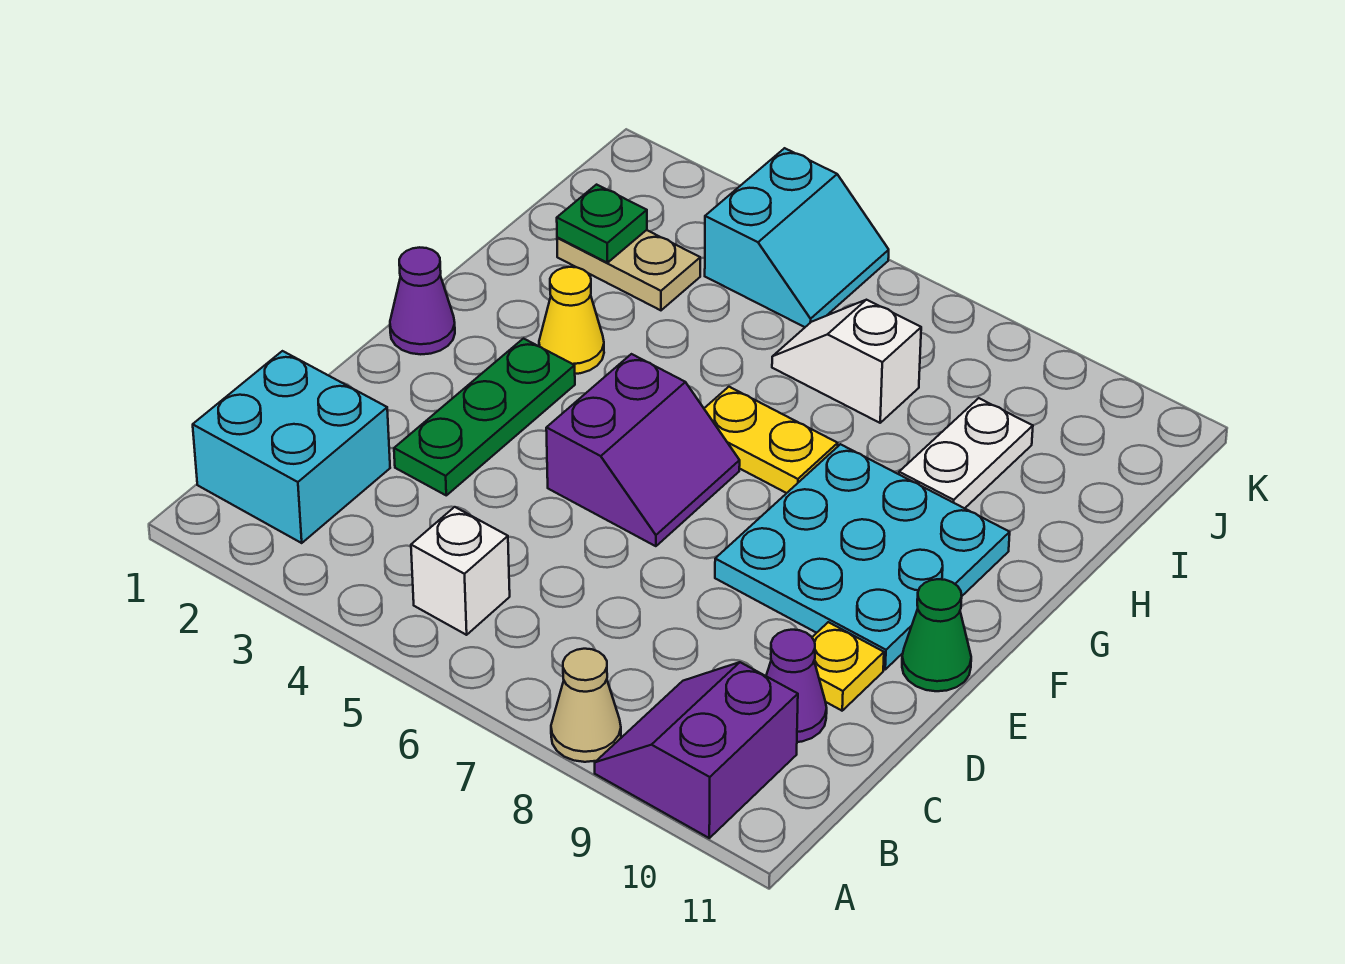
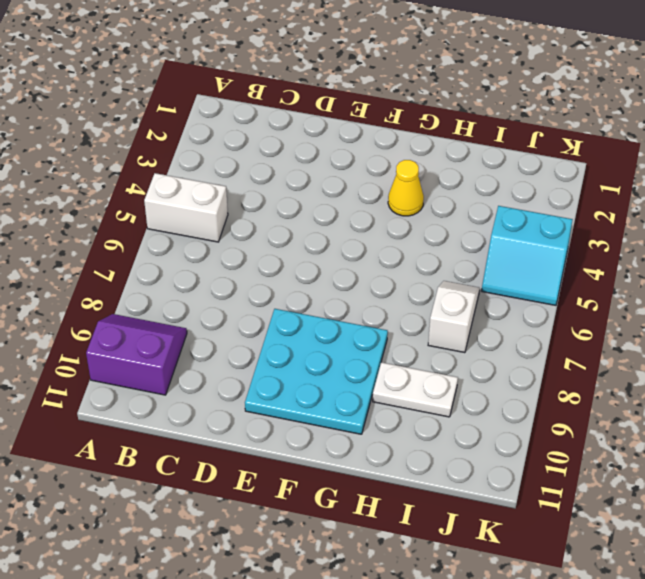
white 1x2 brick [144,173,228,242] -> white 1x1 brick [411,507,510,635]
none -> tan 1x1 cone [551,649,621,762]
none -> cyan 2x2 brick [193,351,390,543]
none -> purple 1x1 cone [766,630,827,742]

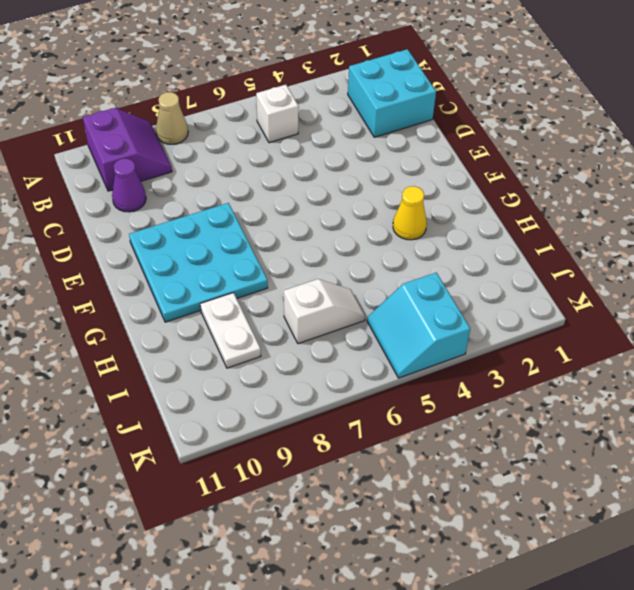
none -> green 1x3 plate [394,339,575,495]
none -> yellow 1x1 plate [812,622,884,711]
none -> purple 2x2 slope [546,354,740,546]

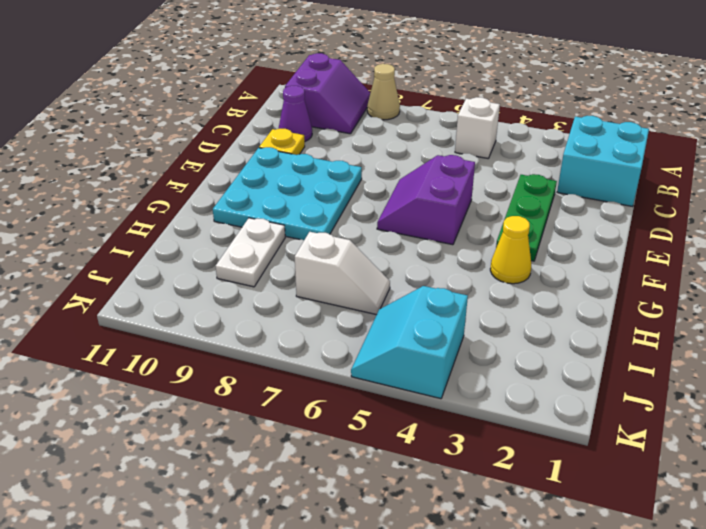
none -> green 1x1 cone [902,579,971,691]
none -> purple 1x1 cone [390,247,455,354]
none -> yellow 1x2 plate [704,387,838,493]

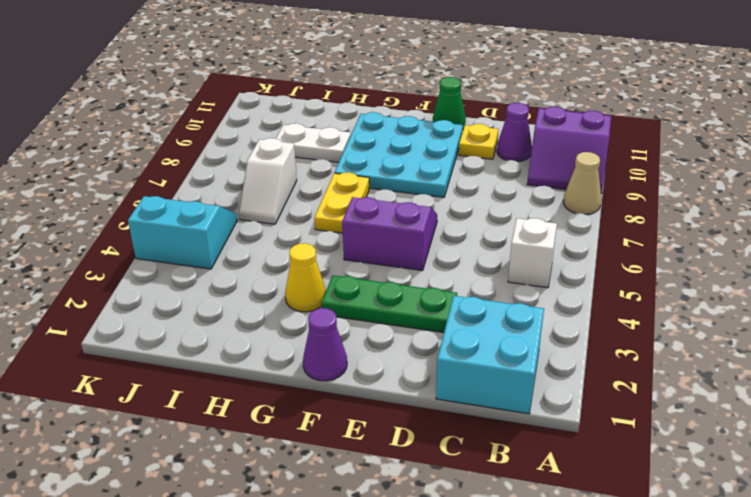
none -> tan 1x2 plate [557,230,700,310]
none -> green 1x1 plate [557,185,647,263]

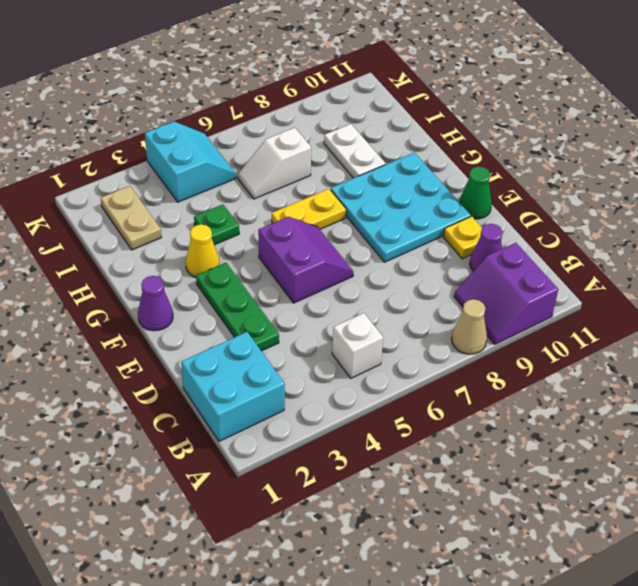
green 1x1 plate [194,204,239,245] -> green 1x1 plate moved to [557,185,647,263]
tan 1x2 plate [101,186,161,250] -> tan 1x2 plate turned to [557,230,700,310]

